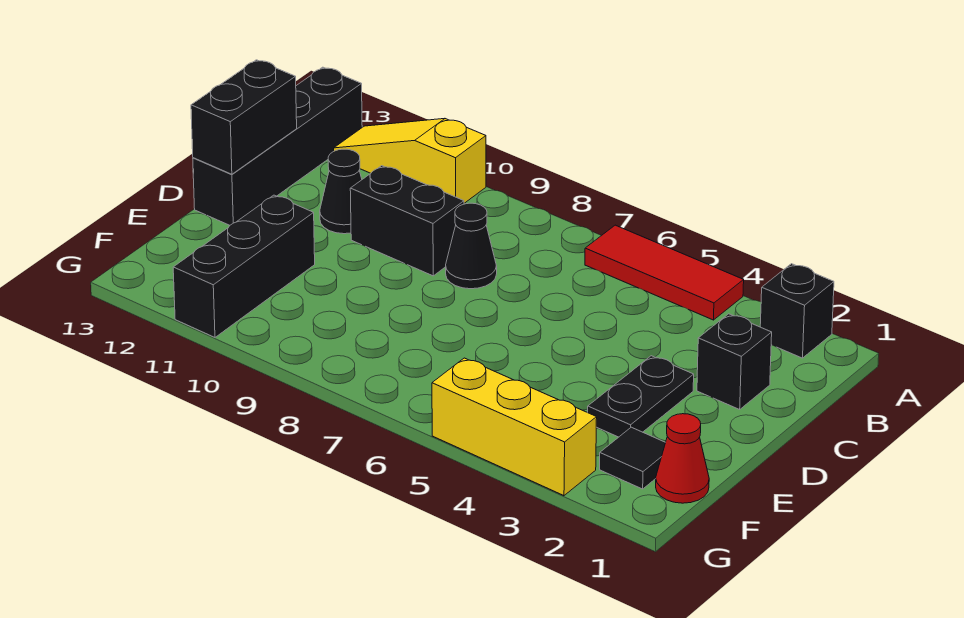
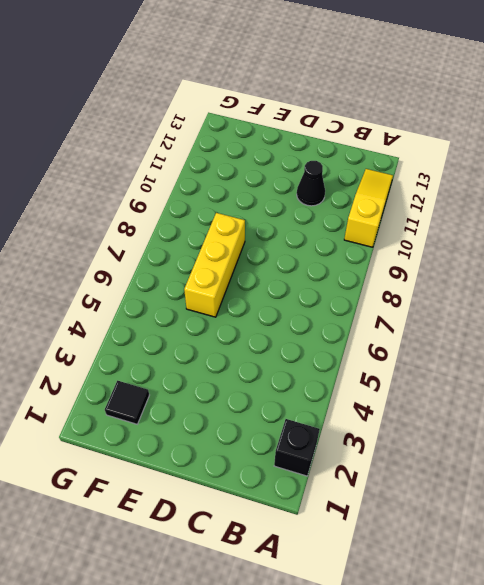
yellow 1x3 brick [184,213,245,317] -> yellow 1x3 brick moved to [432,358,597,496]
none -> red 1x3 tile [585,225,744,320]
none -> black 1x4 brick [193,67,362,225]
none -> black 1x1 brick [697,314,772,409]

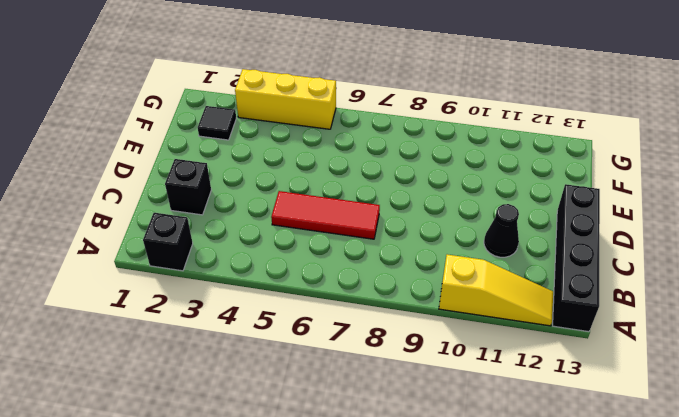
red 1x3 tile [271,191,380,239] -> red 1x3 tile moved to [585,225,744,320]
none -> black 1x1 cone [446,203,497,289]
none -> black 1x2 brick [350,166,464,276]
none -> black 1x2 plate [588,356,694,437]

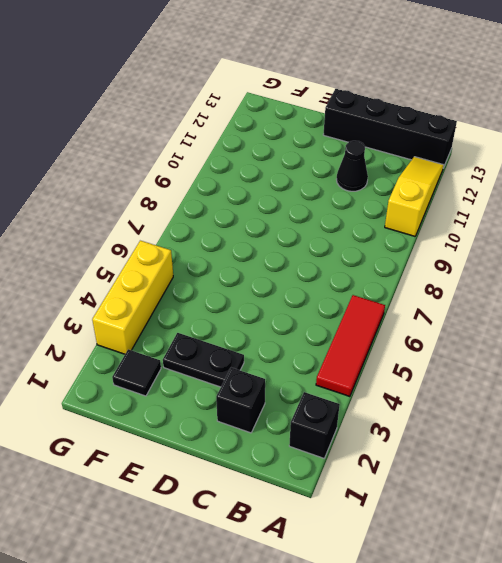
none -> black 1x1 cone [446,203,497,289]
none -> black 1x2 brick [350,166,464,276]
none -> black 1x3 brick [173,195,315,337]

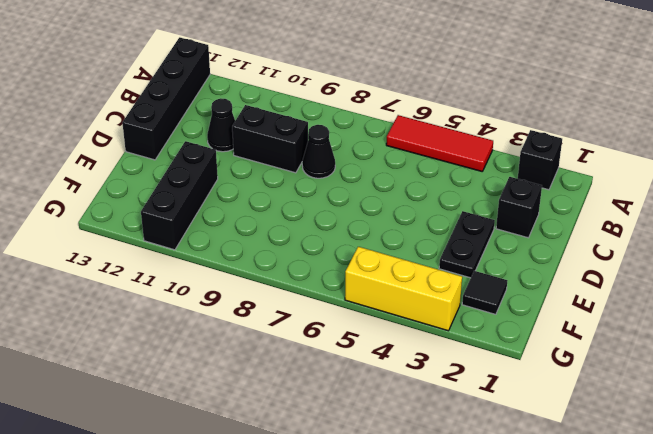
none -> yellow 1x3 slope [334,118,486,203]
none -> red 1x1 cone [656,414,709,503]
none -> black 1x2 brick [191,60,297,174]

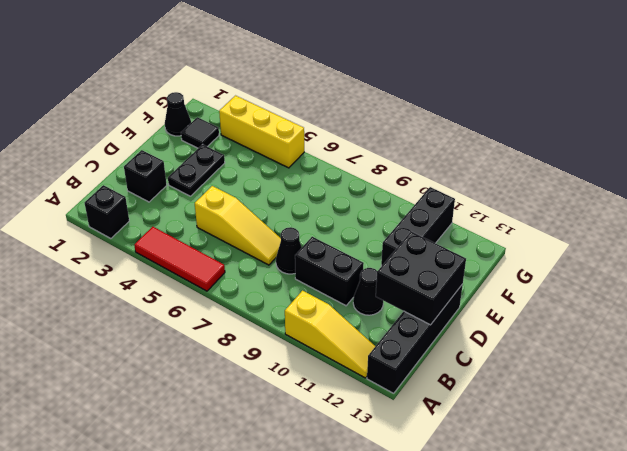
yellow 1x3 slope [195,186,281,265] -> none
black 2x2 brick [376,232,466,325] -> black 1x2 brick [191,60,297,174]
black 1x1 cone [165,92,191,136] -> red 1x1 cone [656,414,709,503]

